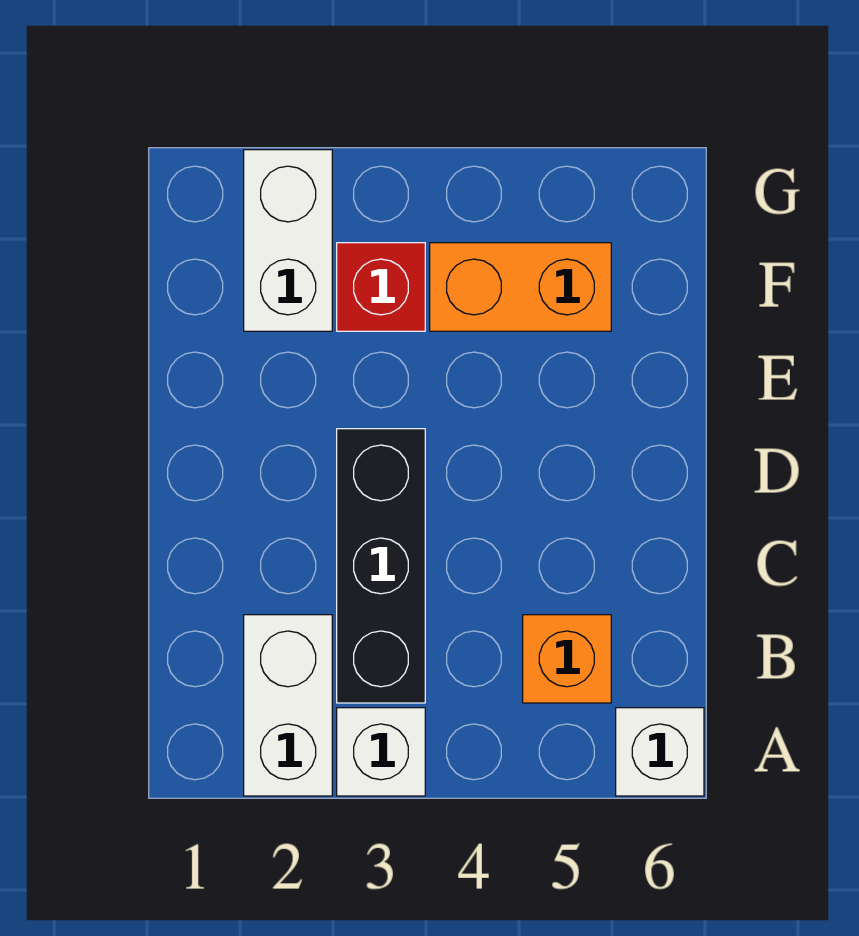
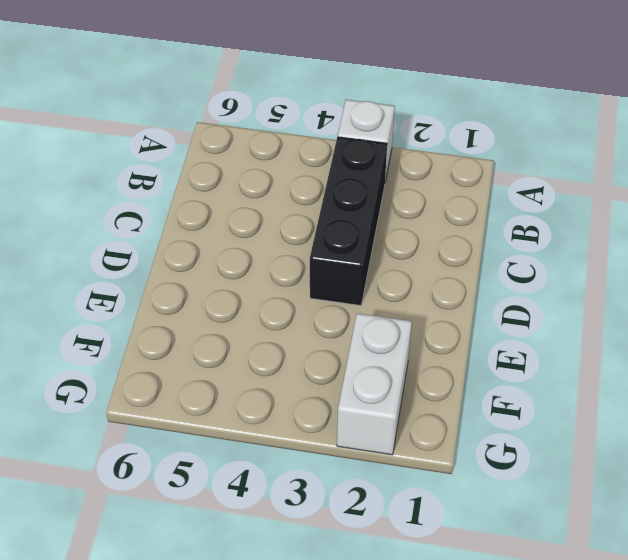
none -> white 1x2 brick [244,615,332,796]
none -> white 1x1 brick [616,708,704,796]

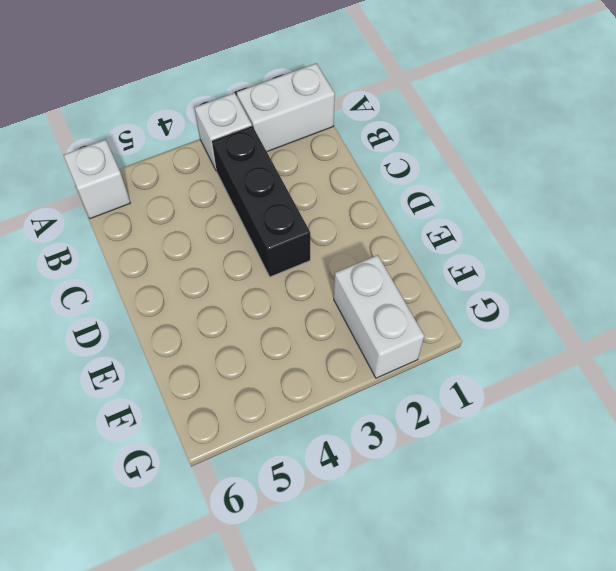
white 1x2 brick [237,63,335,152] -> white 1x2 brick turned to [244,615,332,796]
none -> orange 1x1 brick [523,615,611,703]
none -> red 1x1 brick [337,243,425,331]

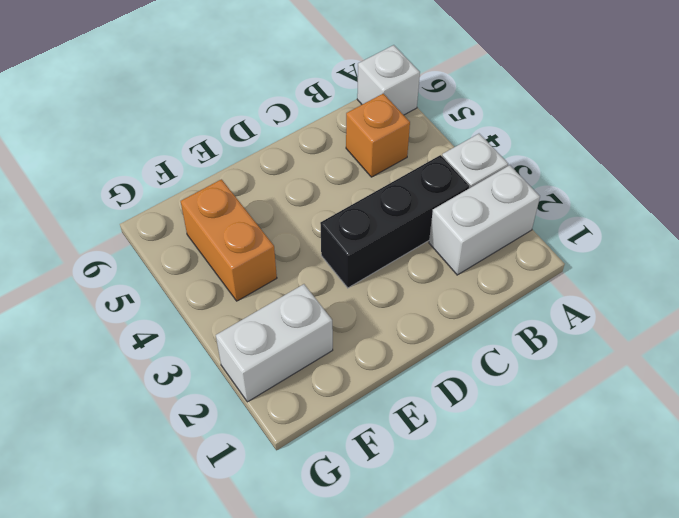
none -> red 1x1 brick [337,243,425,331]

